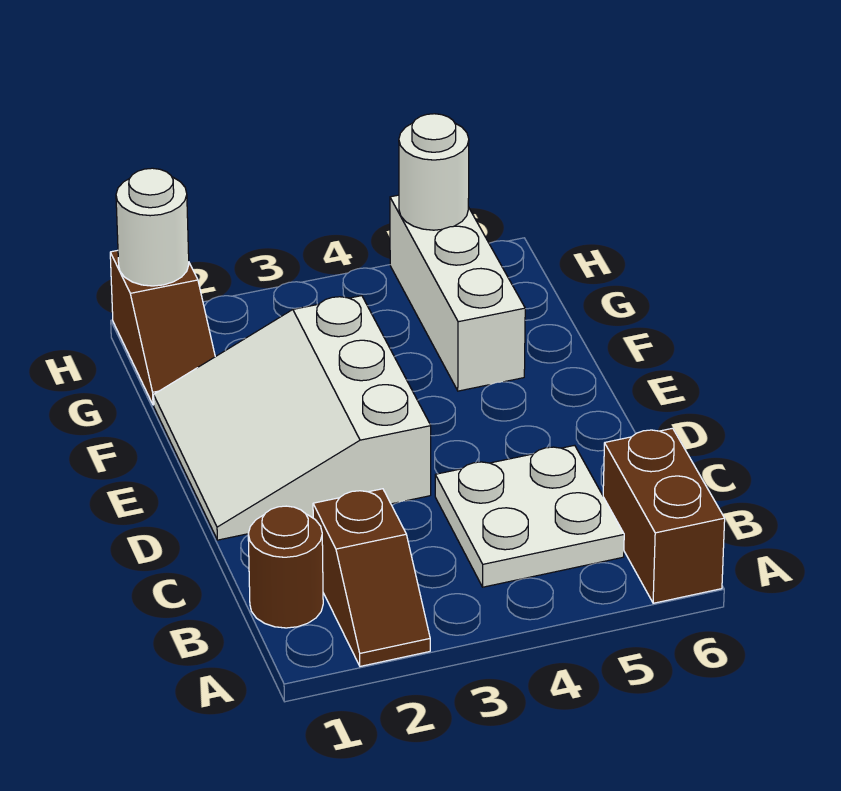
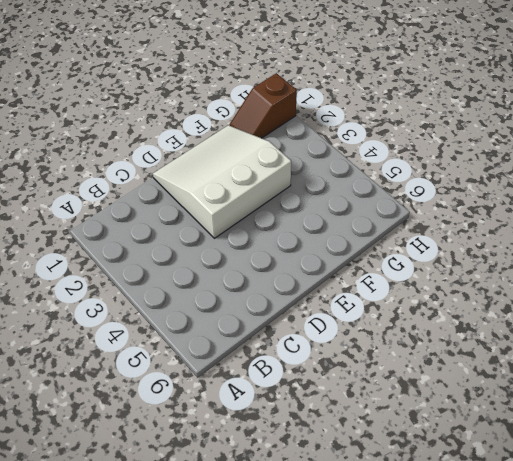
none -> brown 1x2 slope [313,489,430,666]
none -> brown 1x2 brick [603,428,725,603]

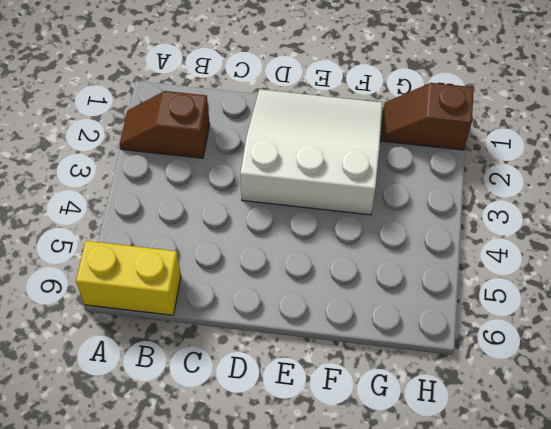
yellow 1x2 brick [76,241,181,315] -> brown 1x2 brick [603,428,725,603]
none -> brown 1x1 round brick [248,506,323,628]
none -> white 2x2 plate [435,445,624,587]

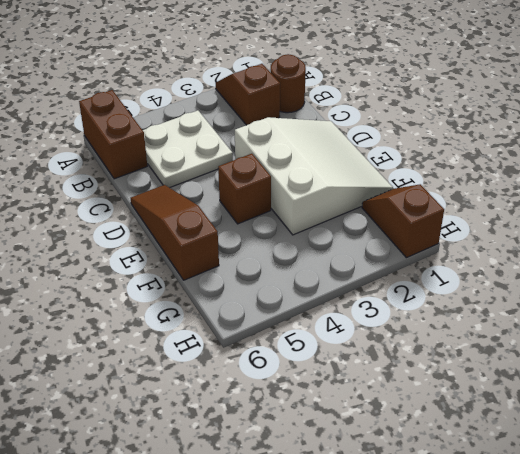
brown 1x3 slope [131,185,219,280] -> none
brown 1x1 brick [218,154,271,224] -> none
none -> white 1x3 brick [390,195,525,391]
none -> white 1x1 round brick [116,168,189,286]

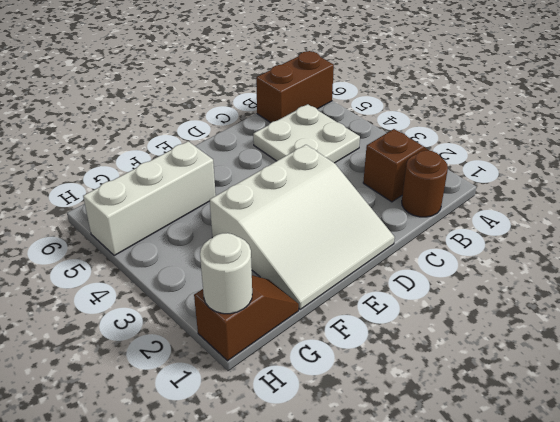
none -> white 1x1 round brick [399,114,469,230]

